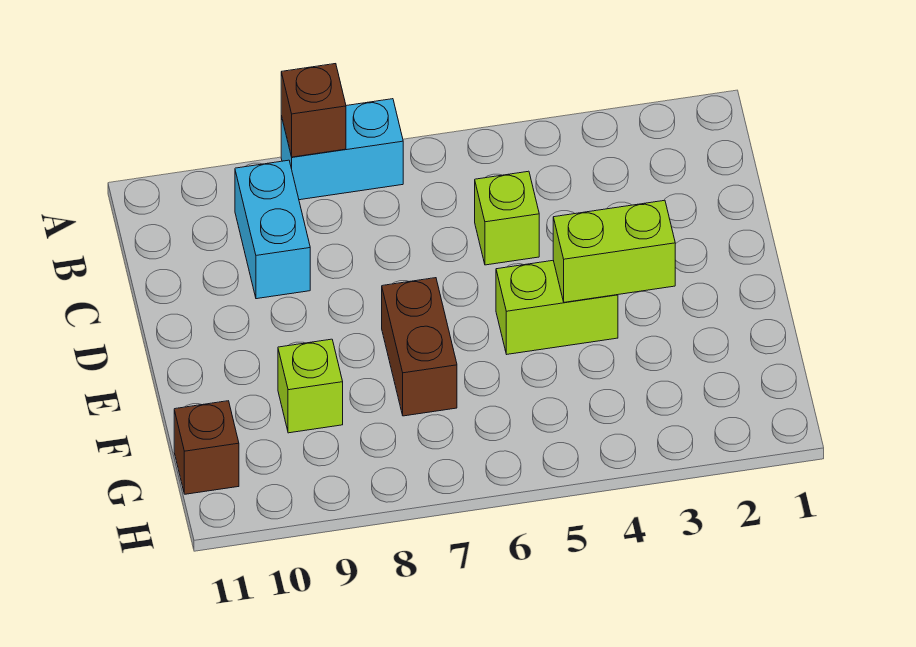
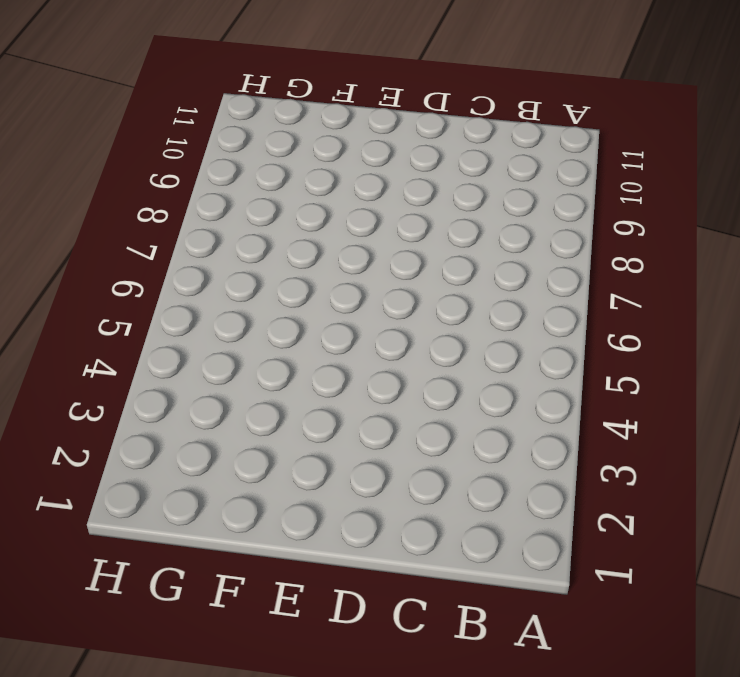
none -> cyan 1x2 brick [281,99,403,200]
none -> cyan 1x2 brick [235,160,310,299]

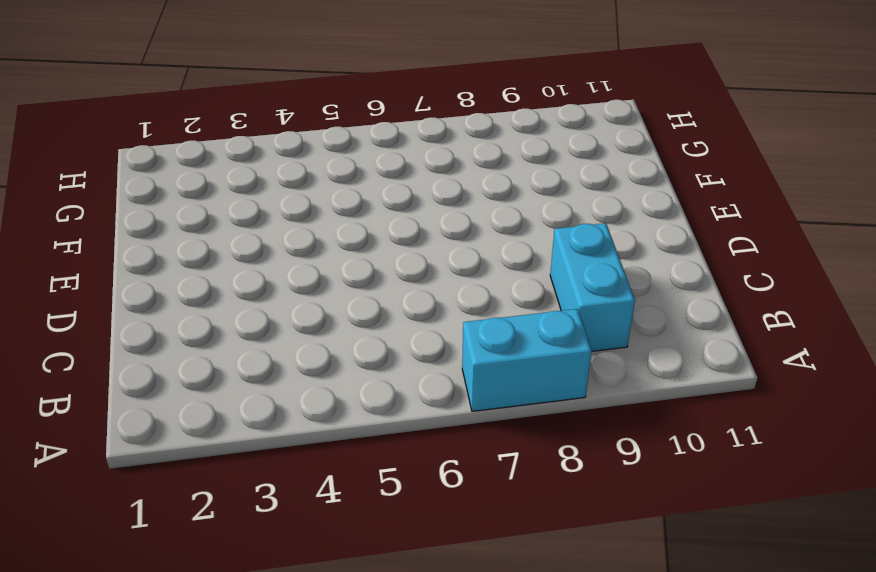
none -> lime 1x1 brick [475,171,539,265]
none -> lime 1x2 brick [496,260,618,354]

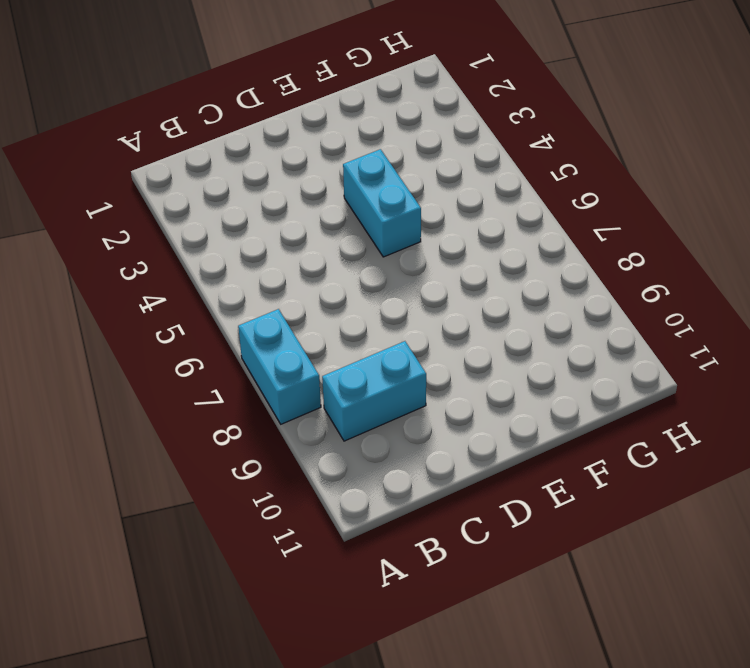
cyan 1x2 brick [343,149,421,257] -> lime 1x2 brick [496,260,618,354]
none -> lime 1x1 brick [475,171,539,265]
none -> brown 1x2 brick [382,278,457,416]

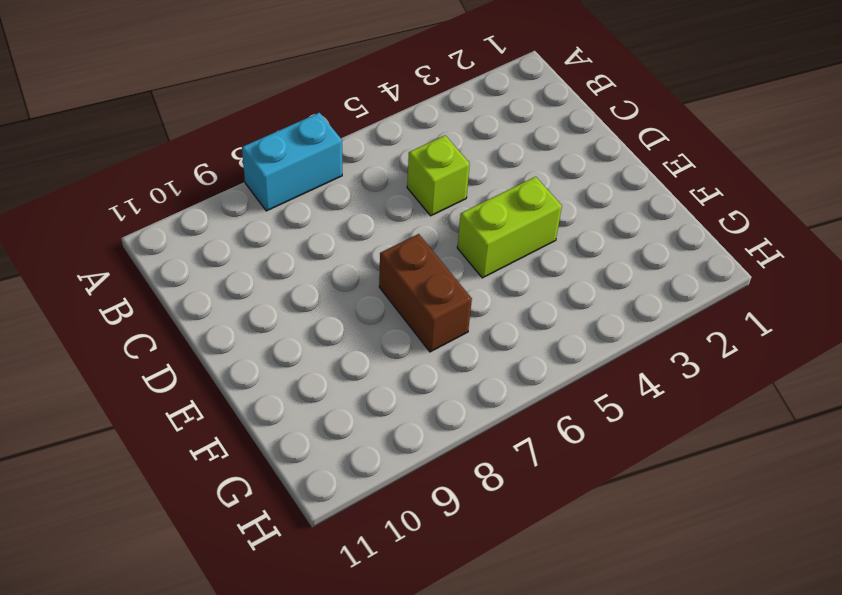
none -> cyan 1x2 brick [235,160,310,299]
none -> lime 1x1 brick [278,339,343,433]

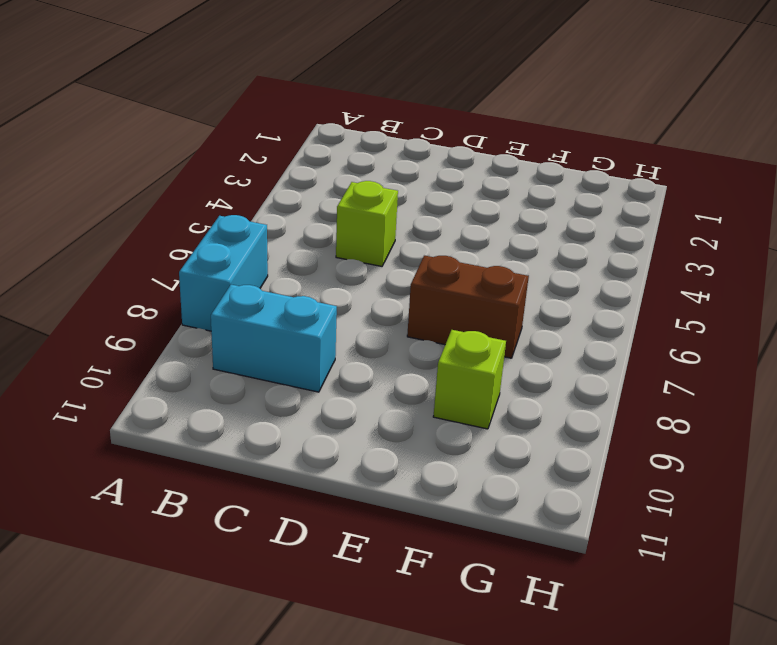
none -> lime 1x2 brick [496,260,618,354]
none -> brown 1x1 brick [174,401,239,494]

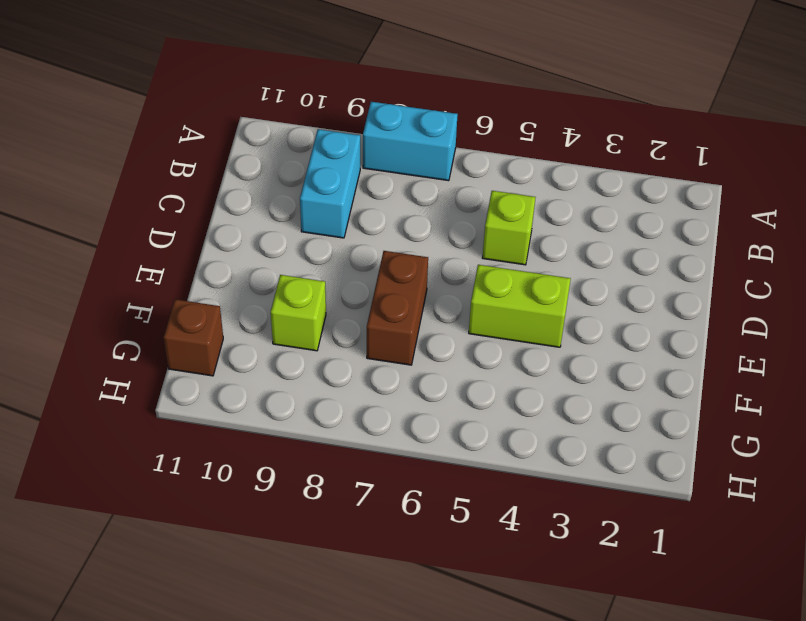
none -> brown 1x1 brick [281,64,346,157]
none -> lime 1x2 brick [553,200,675,302]

